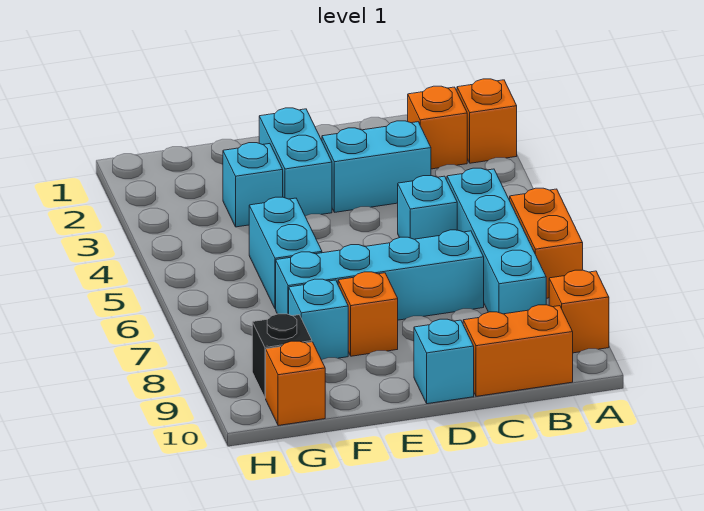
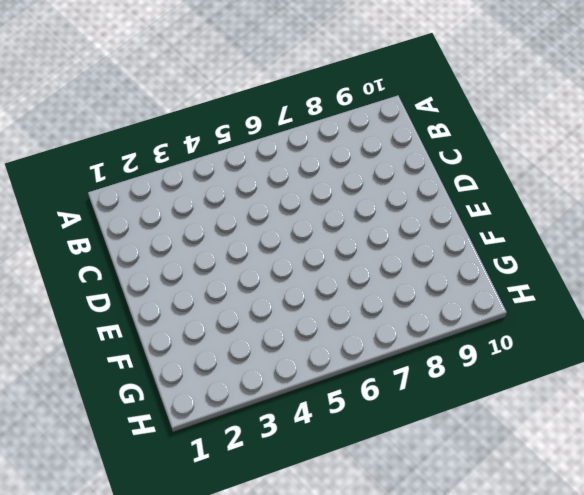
none -> orange 1x1 brick [457,79,517,163]
none -> orange 1x2 brick [510,188,583,298]
none -> orange 1x1 brick [549,270,609,353]

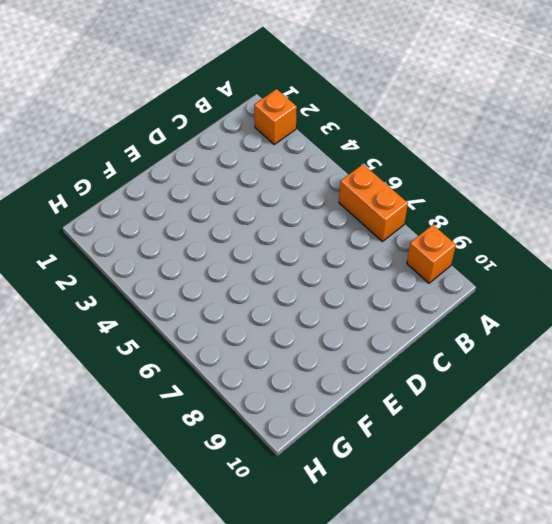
none -> orange 1x1 brick [408,86,467,169]
none -> cyan 1x4 brick [447,168,546,314]
none -> orange 1x2 brick [463,305,573,396]

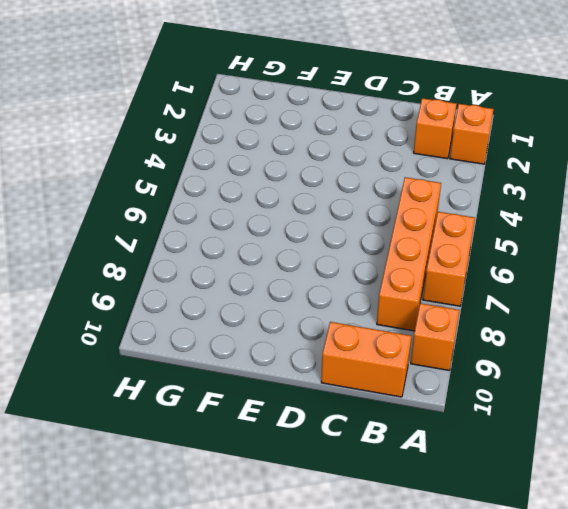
orange 1x4 brick [377,177,441,331] -> cyan 1x4 brick [447,168,546,314]
none -> cyan 1x2 brick [322,121,431,212]
none -> cyan 1x1 brick [398,176,457,239]
none -> cyan 1x4 brick [276,230,484,320]

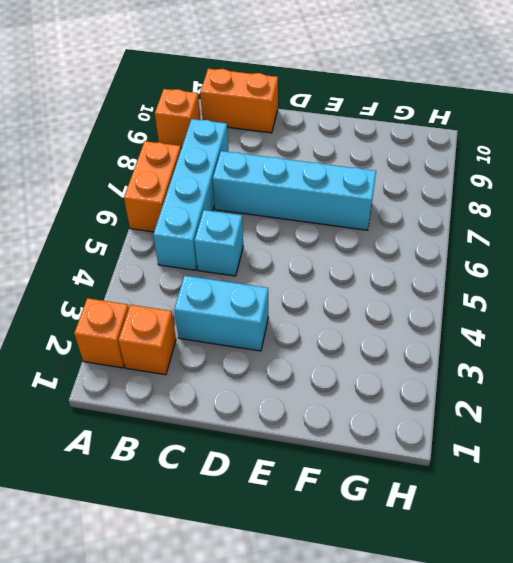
none -> cyan 1x1 brick [414,319,474,404]
none -> cyan 1x2 brick [259,108,332,216]
none -> orange 1x1 brick [338,272,398,356]

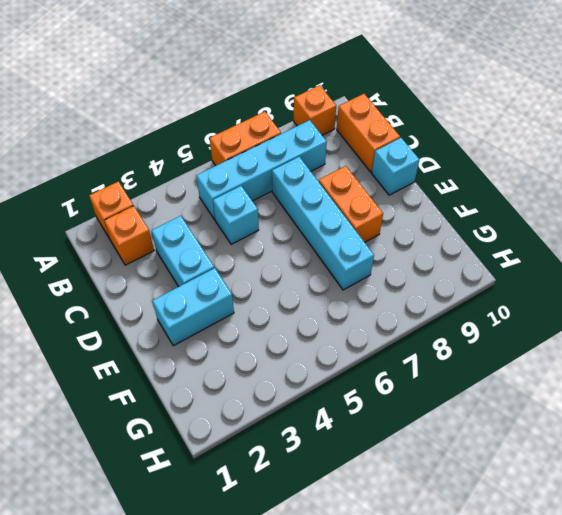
orange 1x2 brick [319,166,383,242] -> orange 1x1 brick [338,272,398,356]
none -> cyan 1x1 brick [223,143,283,227]
none -> cyan 1x2 brick [249,197,322,309]
none -> cyan 1x1 brick [289,279,348,360]

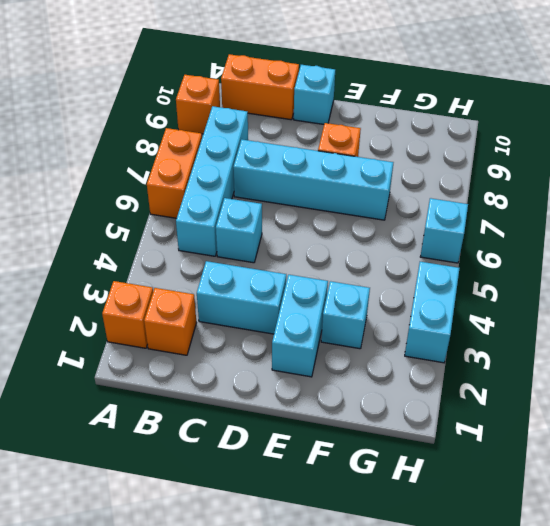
cyan 1x2 brick [405,262,460,363] -> cyan 1x2 brick moved to [249,197,322,309]
cyan 1x1 brick [420,198,468,263] -> cyan 1x1 brick moved to [289,279,348,360]
none -> black 1x1 brick [252,314,312,398]
none -> orange 1x1 brick [266,341,325,426]

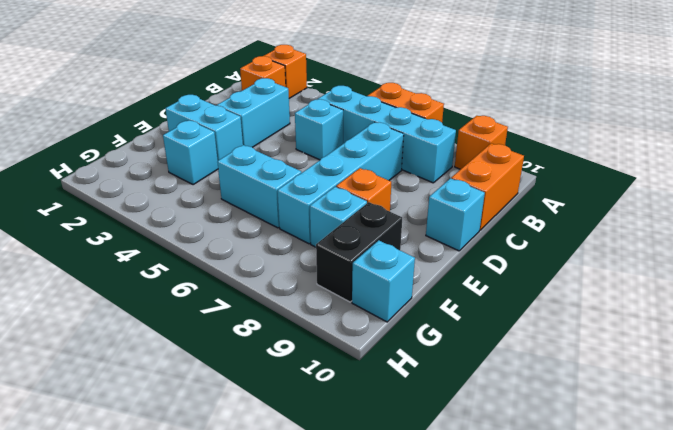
black 1x2 brick [316,202,402,302] -> black 1x1 brick [252,314,312,398]
cyan 1x1 brick [352,240,415,322] -> orange 1x1 brick [266,341,325,426]

